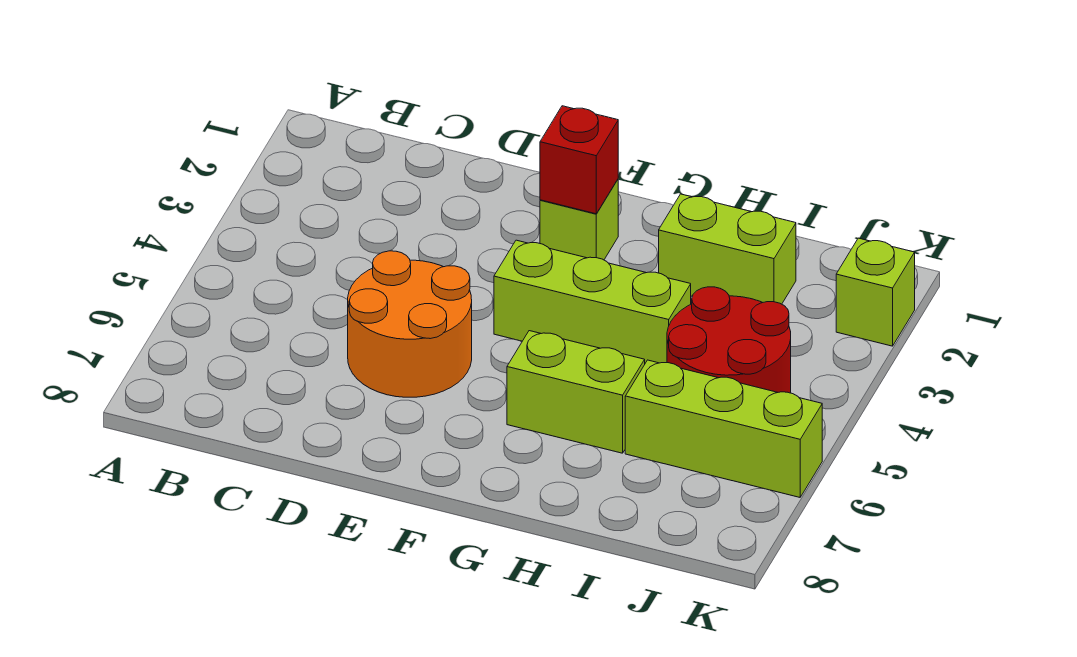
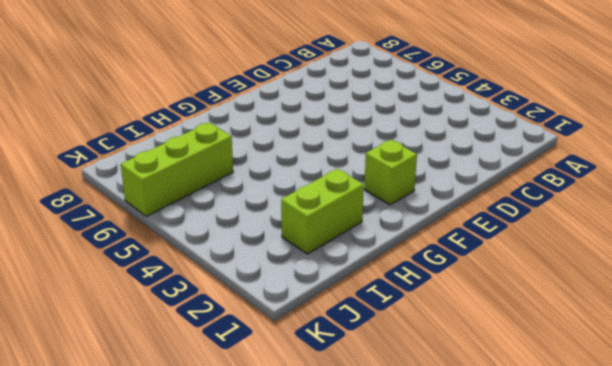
none -> orange 2x2 round brick [348,251,472,397]
none -> lime 1x3 brick [494,240,691,363]

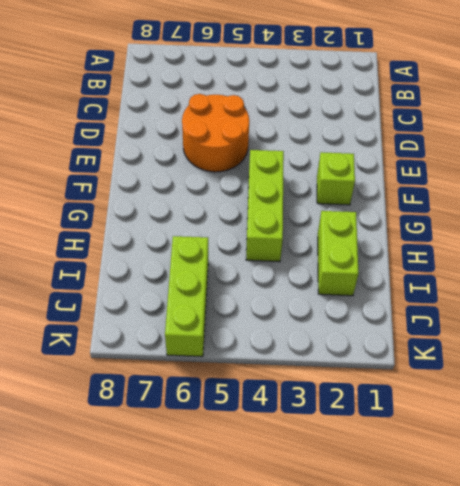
none -> lime 1x2 brick [507,331,645,453]
none -> red 2x2 round brick [667,287,791,393]

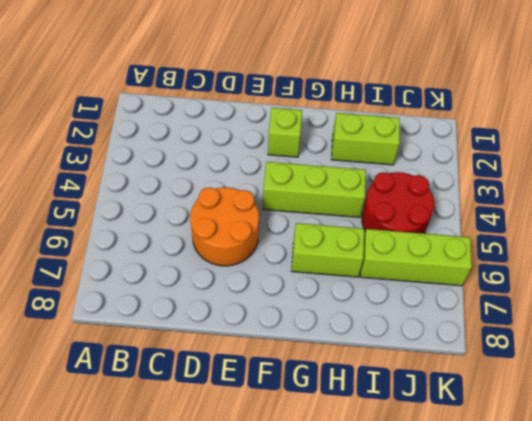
none -> lime 1x1 brick [836,238,915,346]
none -> red 1x1 brick [540,106,618,214]

